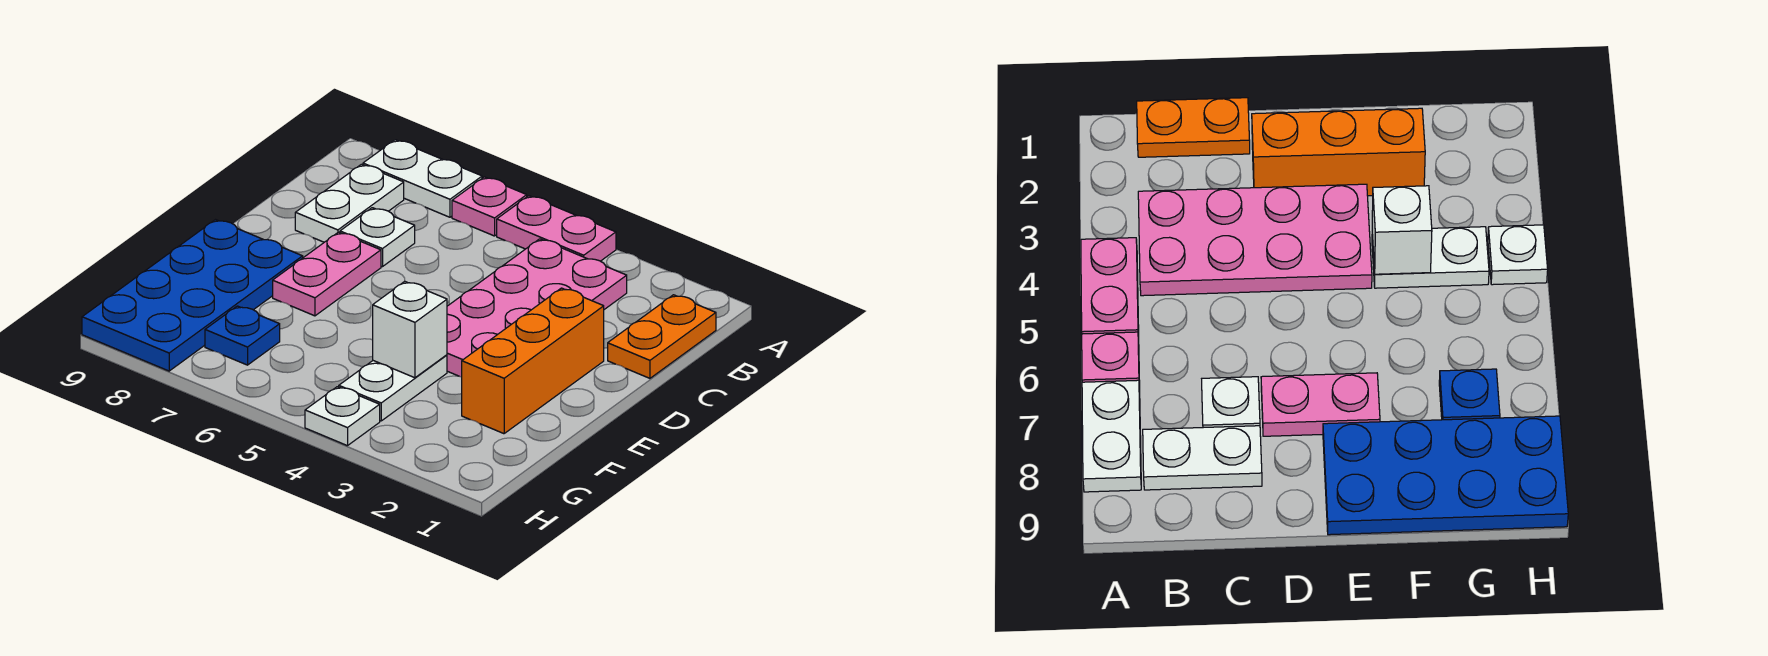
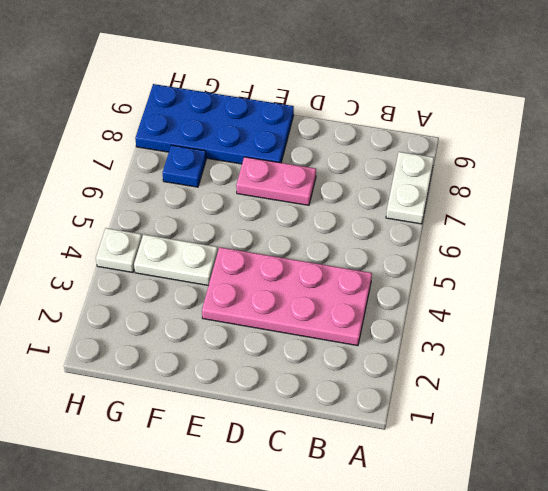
none -> pink 1x2 plate [497,196,616,261]
none -> pink 1x1 plate [452,177,527,236]
none -> orange 1x2 plate [608,295,716,378]

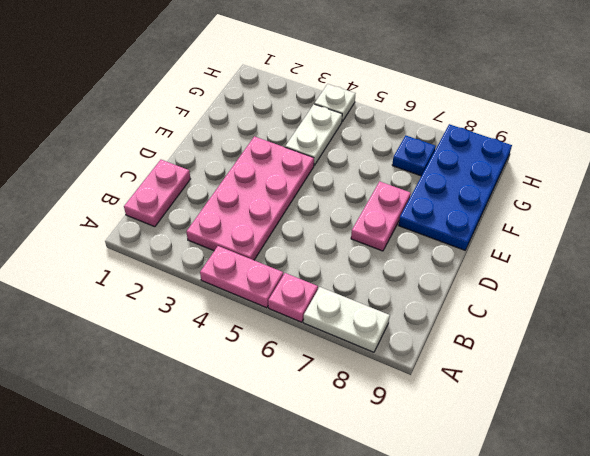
pink 1x2 plate [124,160,190,227] -> orange 1x2 plate [608,295,716,378]
none -> white 1x2 plate [295,164,404,242]
none -> white 1x1 plate [340,208,415,267]
none -> orange 1x3 brick [462,288,604,434]

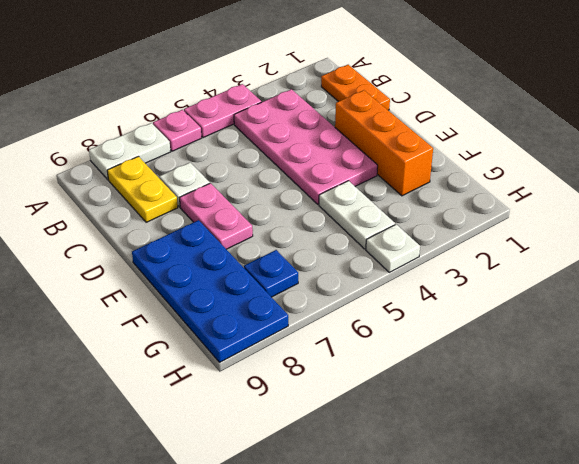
yellow 1x2 plate [107,156,178,222] -> white 1x2 plate [295,164,404,242]
none -> white 1x1 brick [373,281,447,378]

